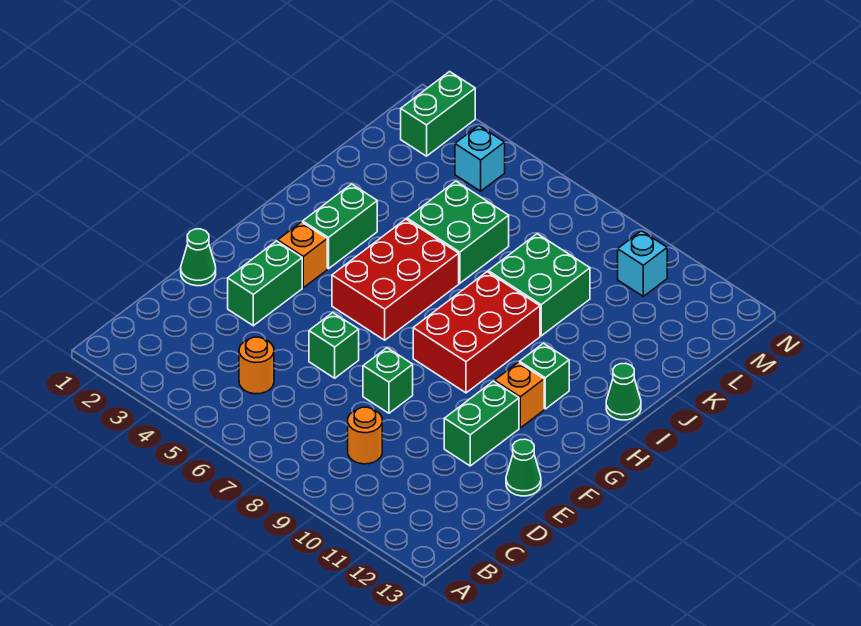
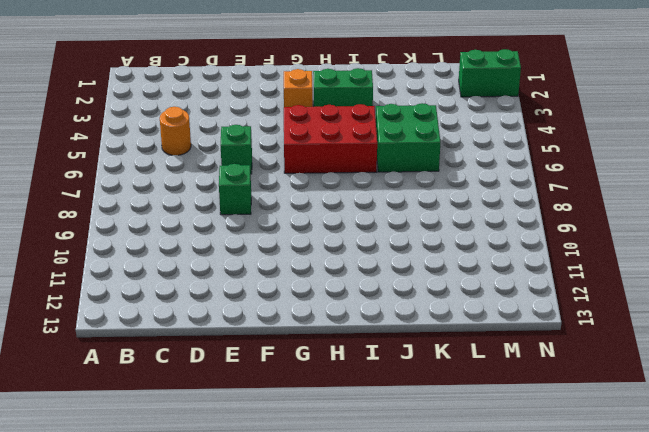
none -> orange 1x1 round brick [348,407,382,464]
none -> green 1x1 cone [181,229,216,286]
none -> green 1x2 brick [228,241,302,326]

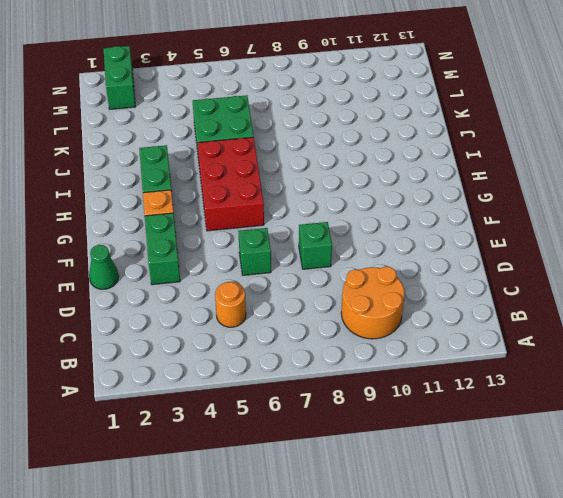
orange 2x2 round brick [341,266,405,339] -> orange 1x1 round brick [348,407,382,464]
none -> green 1x2 brick [444,381,519,466]
none -> green 1x1 cone [506,439,541,496]
none -> red 2x3 brick [413,272,540,393]

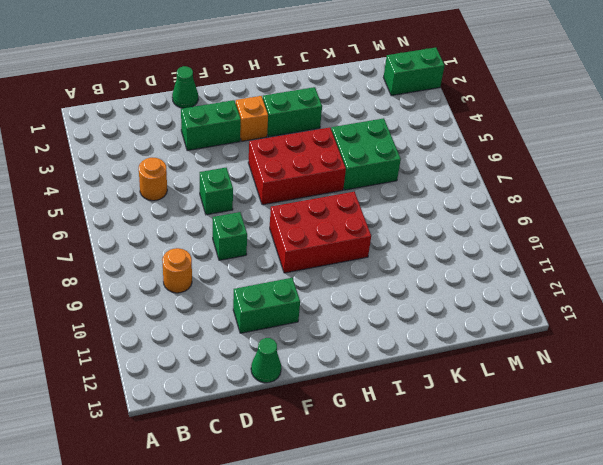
none -> orange 1x1 brick [495,362,544,428]
none -> green 1x1 brick [520,343,569,409]
none -> green 1x1 cone [606,363,641,420]

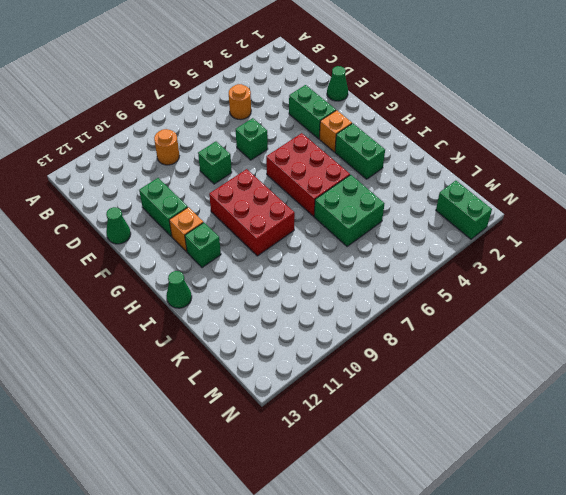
none -> green 2x2 brick [488,234,590,336]
none -> cyan 1x1 brick [455,126,505,191]
none -> cyan 1x1 brick [618,231,667,296]

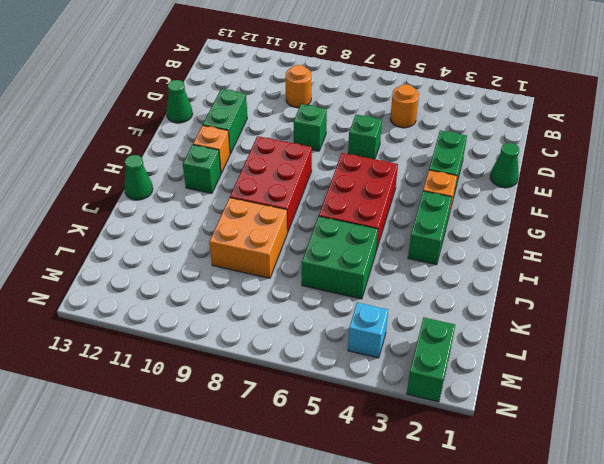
orange 2x2 brick [210,198,288,278] -> green 2x2 brick [488,234,590,336]
none -> cyan 1x1 brick [618,231,667,296]

